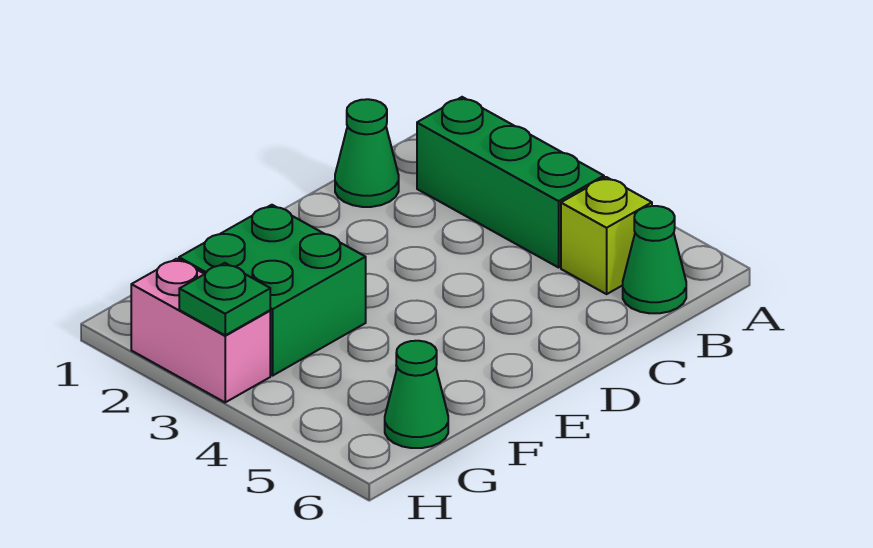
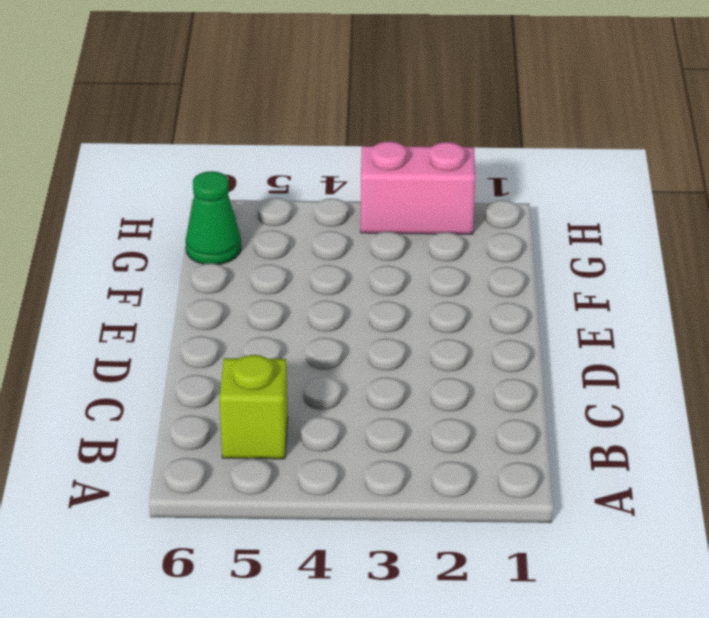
none -> green 1x3 brick [417,97,604,267]
none -> green 1x1 cone [623,206,686,313]

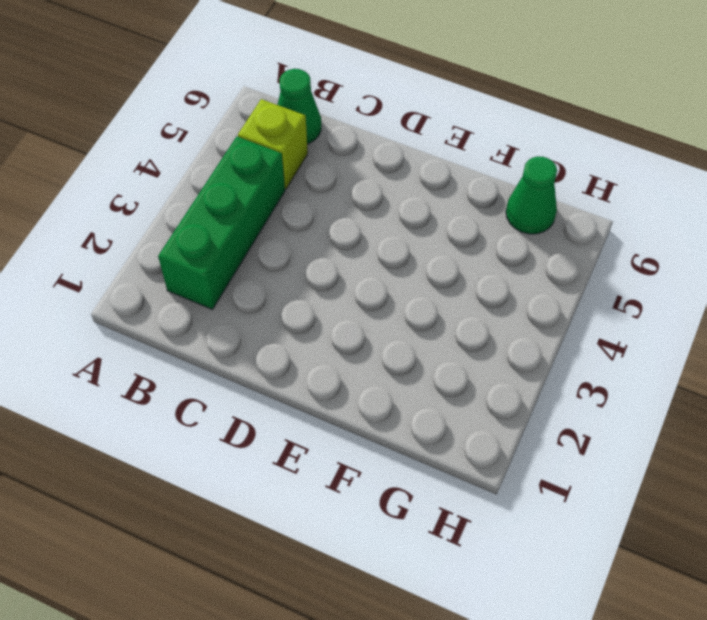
none -> green 1x1 cone [335,99,399,207]
none -> green 2x2 brick [179,205,366,375]

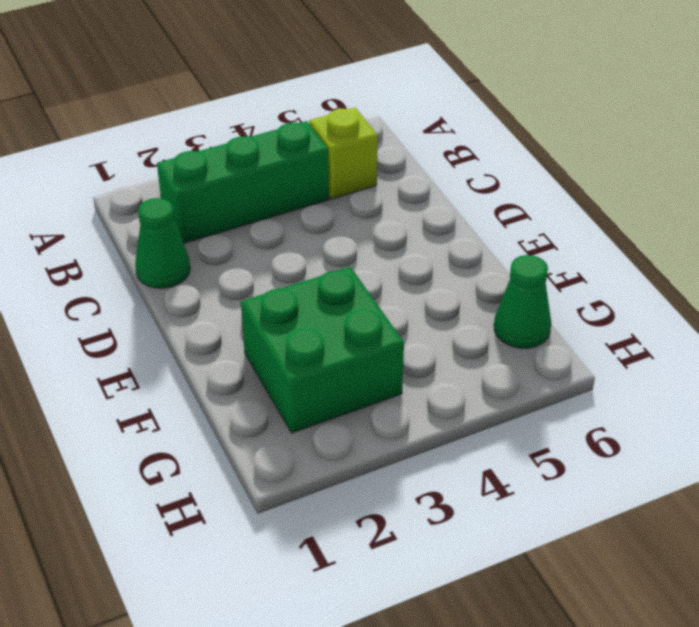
none -> green 1x1 cone [623,206,686,313]
none -> pink 1x2 brick [131,259,270,402]

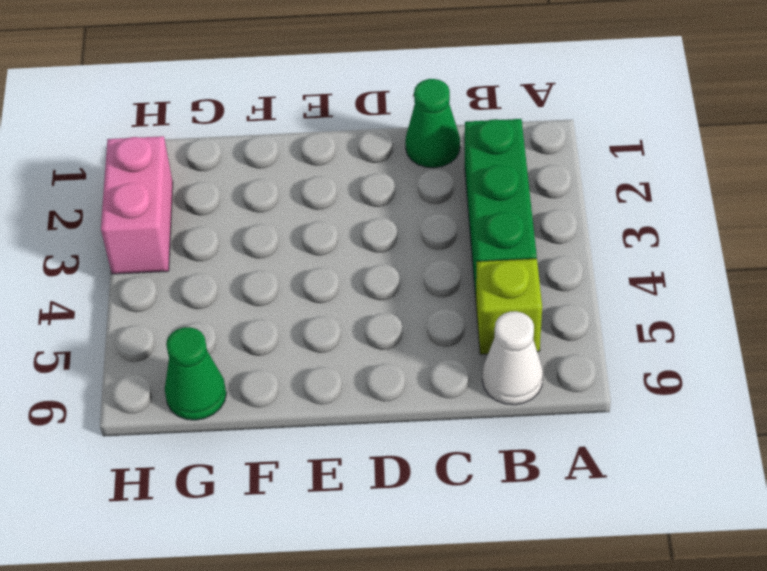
white 1x1 cone [482,311,543,405] -> green 1x1 cone [623,206,686,313]
none -> green 2x2 brick [179,205,366,375]
none -> green 1x1 plate [179,263,270,335]

